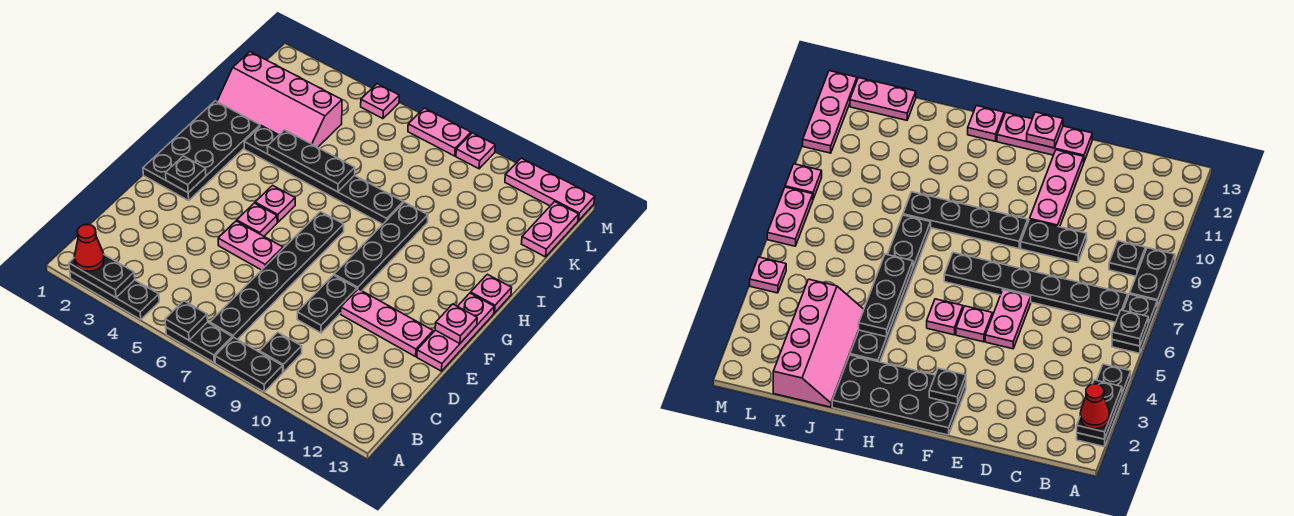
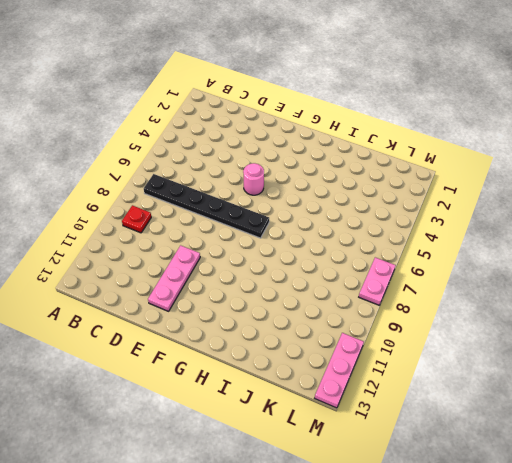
red 1x1 plate [122,205,151,233] -> black 1x1 plate [259,332,302,372]
pink 1x1 round brick [243,163,264,195] -> pink 1x1 plate [237,203,277,236]
none -> black 1x3 plate [70,271,159,320]
none -> black 1x2 plate [166,322,232,362]
none -> black 1x2 plate [215,337,283,392]

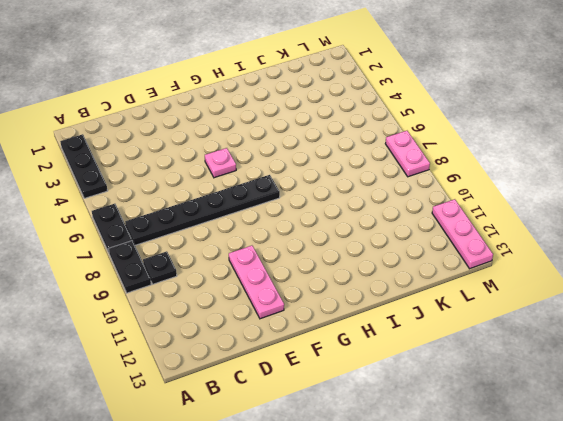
none -> black 1x2 plate [297,275,357,333]
none -> pink 1x2 plate [218,221,283,270]
none -> pink 1x3 plate [417,293,494,371]

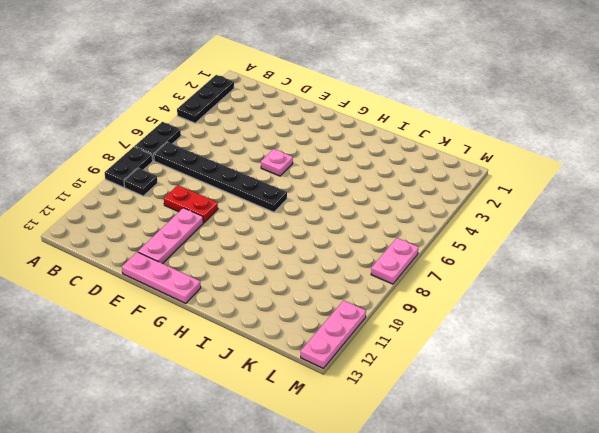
red 1x2 plate [164,185,218,223] -> black 1x2 plate [297,275,357,333]
none -> pink 1x2 plate [218,221,283,270]
none -> black 2x4 plate [143,101,260,201]
none -> black 1x4 plate [334,202,428,291]

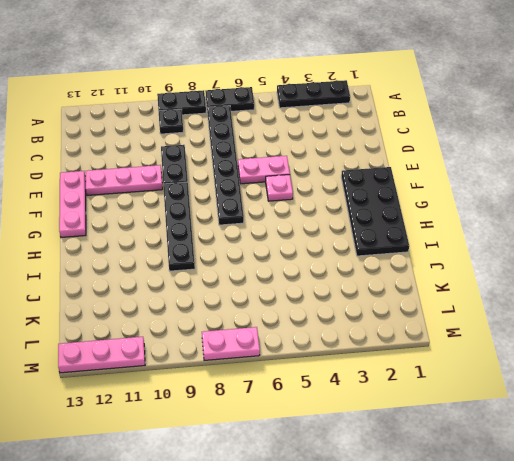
none -> pink 1x1 plate [255,185,295,222]
none -> pink 1x1 plate [471,274,512,313]
none -> black 1x6 plate [244,126,403,224]

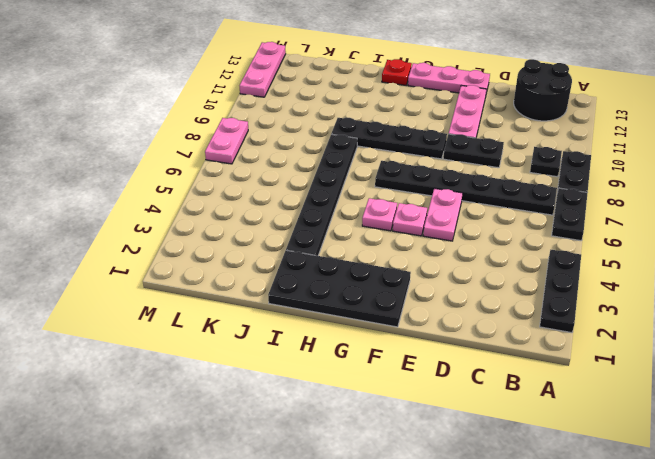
black 2x2 round brick [514,59,572,121] -> none
red 1x1 plate [382,59,412,85] -> pink 1x1 plate [471,274,512,313]
none -> pink 2x4 slope [217,52,342,147]
none -> pink 1x2 plate [522,201,579,257]
none -> pink 1x1 plate [361,84,399,119]

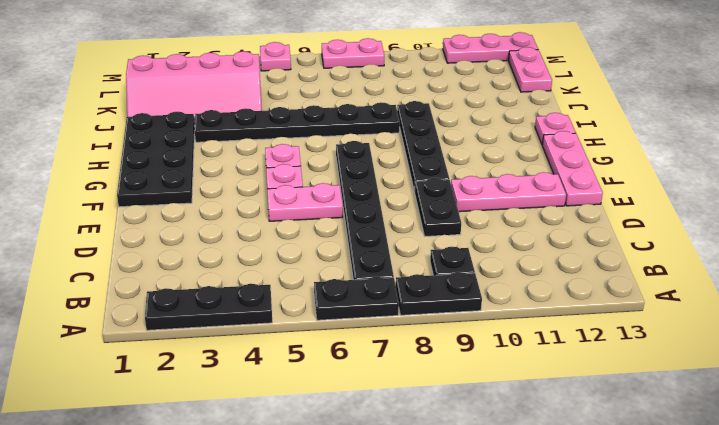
none -> pink 1x1 plate [456,133,495,169]
none -> black 1x2 plate [69,255,135,298]
none -> black 1x1 plate [165,301,208,340]

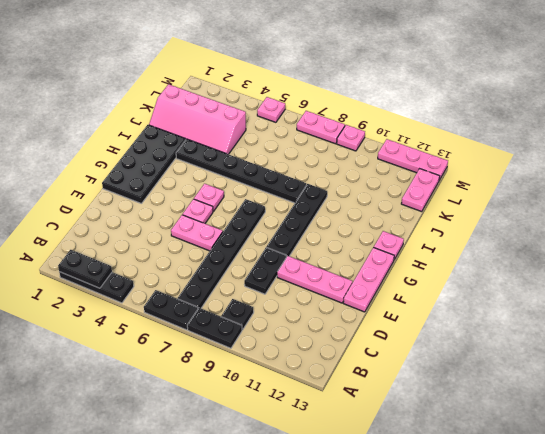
none -> black 1x1 plate [165,301,208,340]
none -> black 1x1 plate [166,156,206,193]
none -> pink 1x1 plate [435,304,477,344]

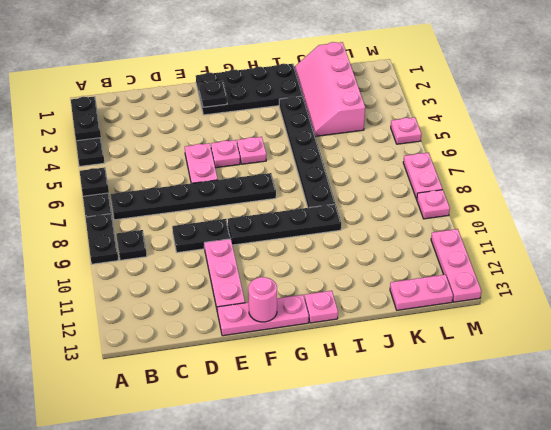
pink 1x1 round brick [248,277,277,322] -> pink 1x1 plate [435,304,477,344]
none -> black 1x3 plate [267,130,355,192]
none -> red 1x1 cone [74,225,104,271]

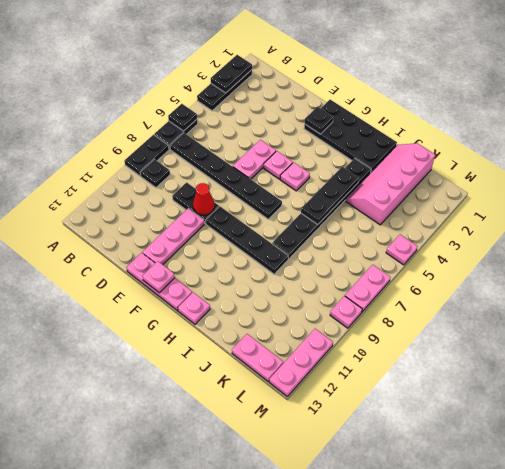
red 1x1 cone [193,183,214,215] -> red 1x1 cone moved to [74,225,104,271]

